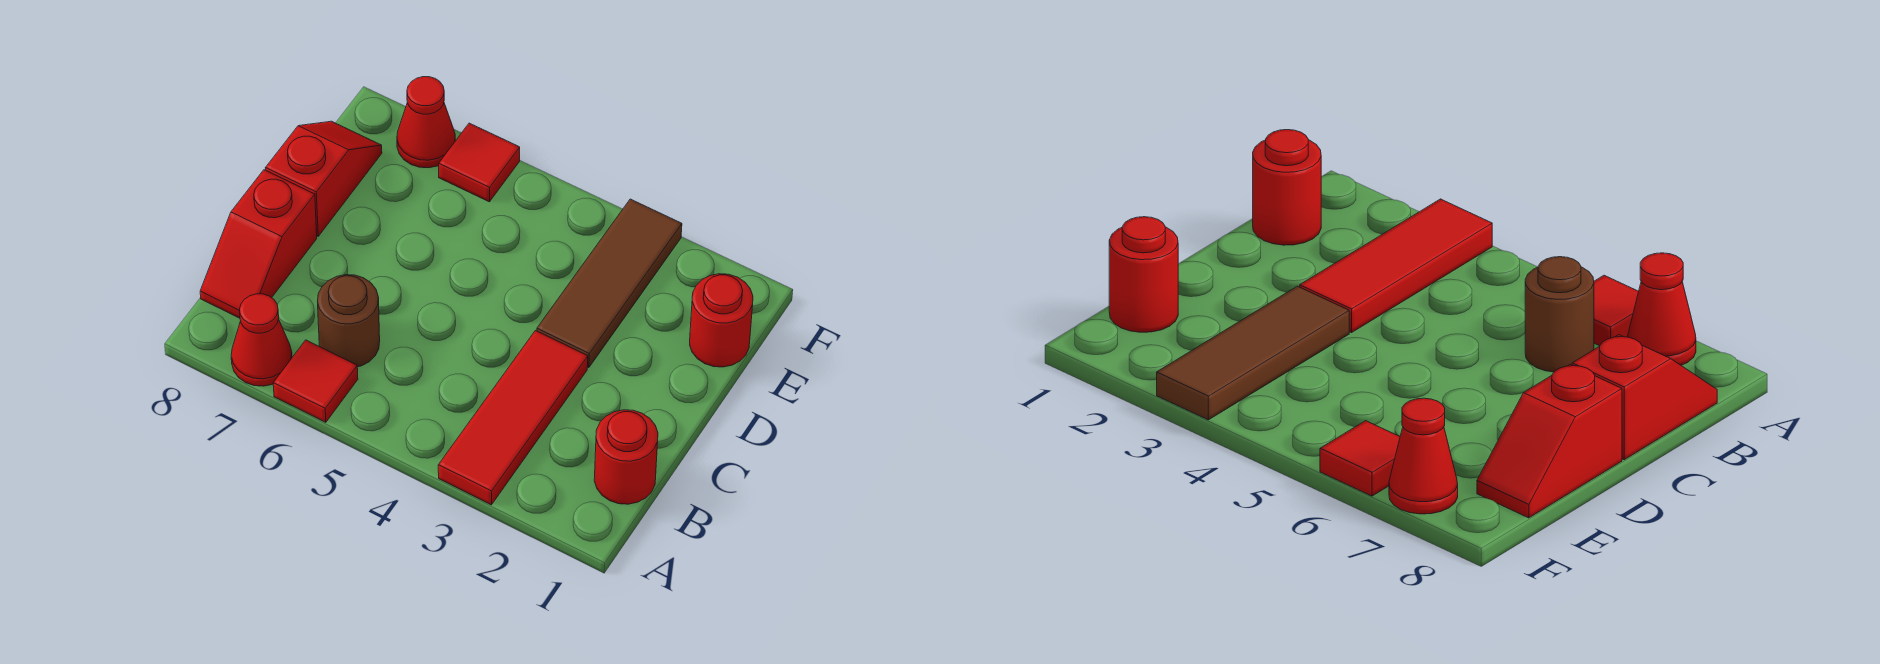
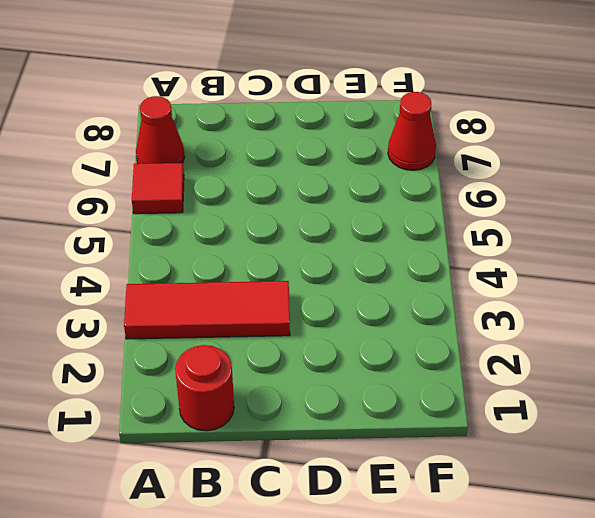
none -> brown 1x1 round brick [317,275,380,367]
none -> red 1x2 slope [200,170,317,318]

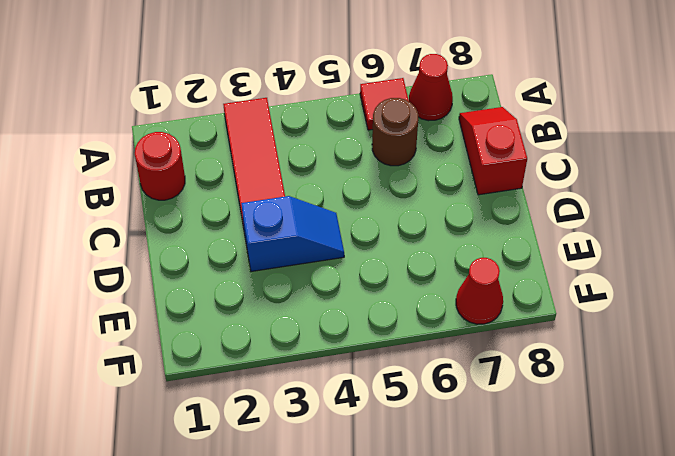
blue 1x2 slope [241,196,344,271] -> brown 1x3 tile [537,199,682,368]
none -> red 1x2 slope [266,121,382,236]
none -> red 1x1 round brick [690,274,753,367]

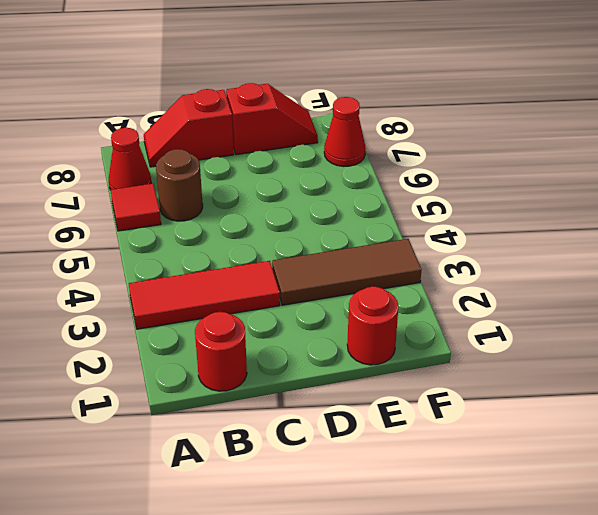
none -> red 1x1 tile [439,123,520,202]

